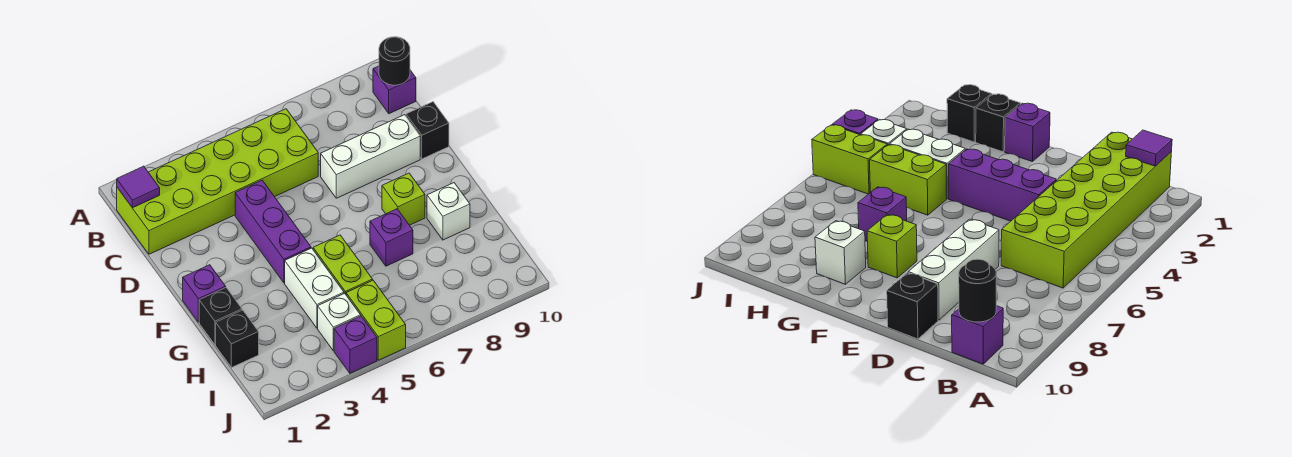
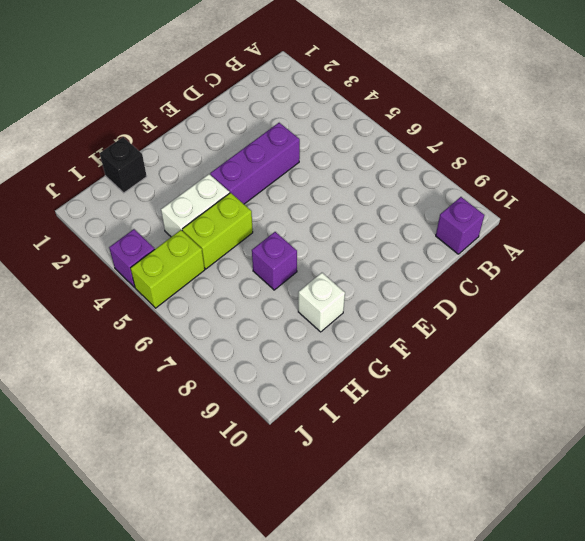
none -> lime 2x6 brick [117,109,318,254]
none -> white 1x3 brick [321,115,420,198]
none -> black 1x1 brick [406,102,449,159]

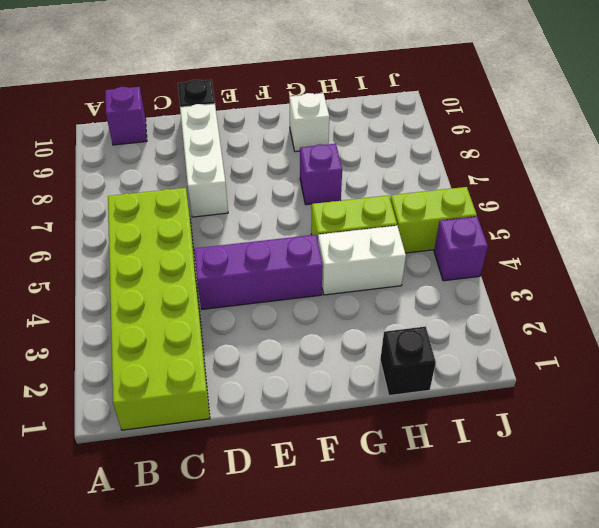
none -> purple 1x1 brick [183,265,226,322]
none -> lime 1x1 brick [382,173,425,225]
none -> black 1x1 brick [199,288,242,345]

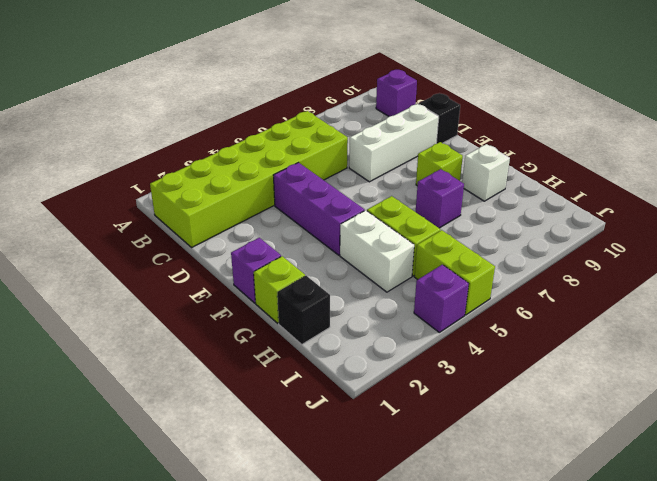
lime 1x1 brick [254,256,305,323] -> black 1x1 brick [199,288,242,345]
none -> white 1x1 brick [318,293,361,351]
none -> purple 1x1 tile [117,166,160,208]
none -> black 1x1 round brick [379,37,410,85]

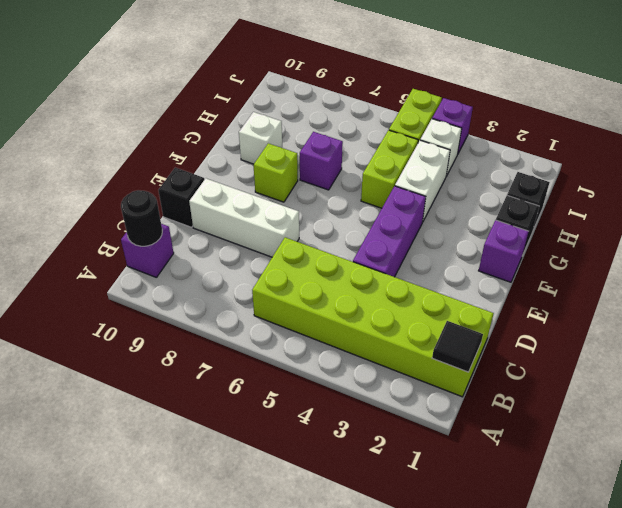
black 1x1 tile [432,321,483,372] -> purple 1x1 tile [117,166,160,208]

